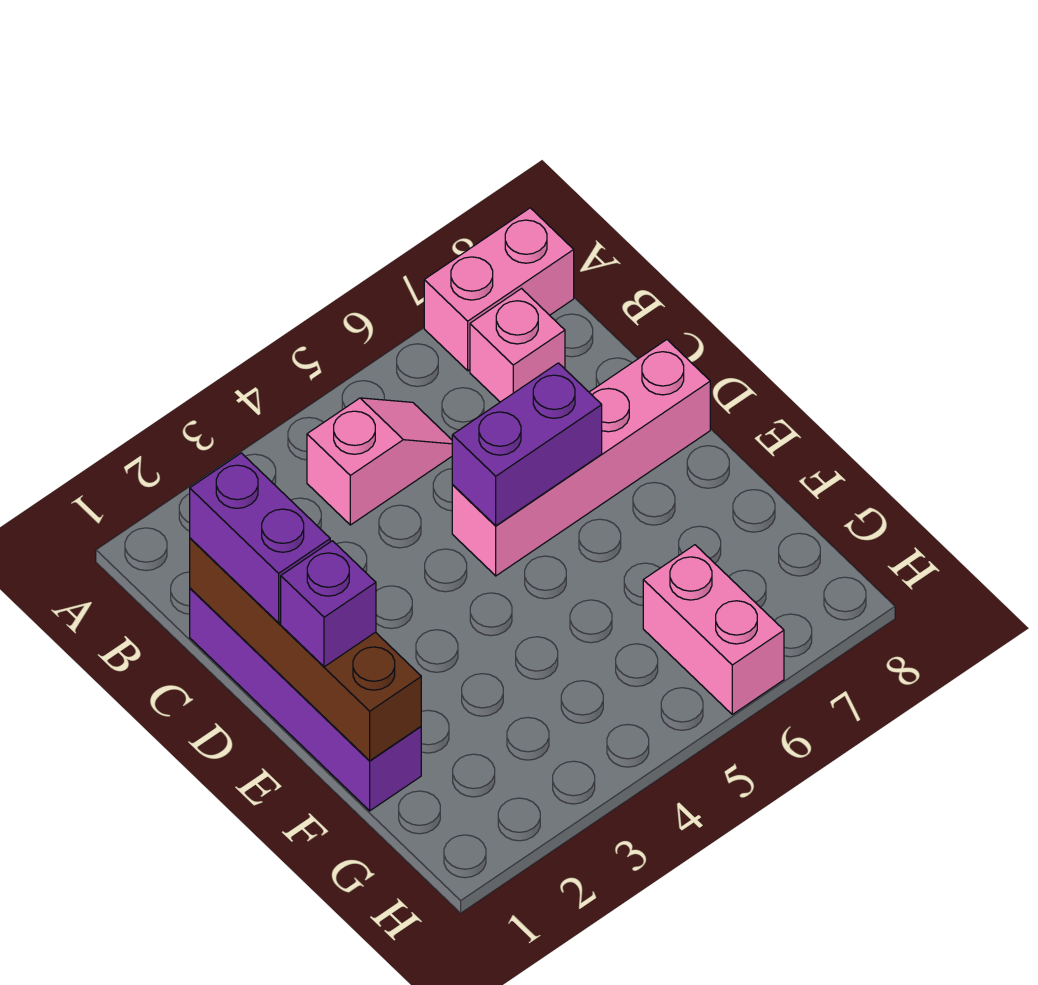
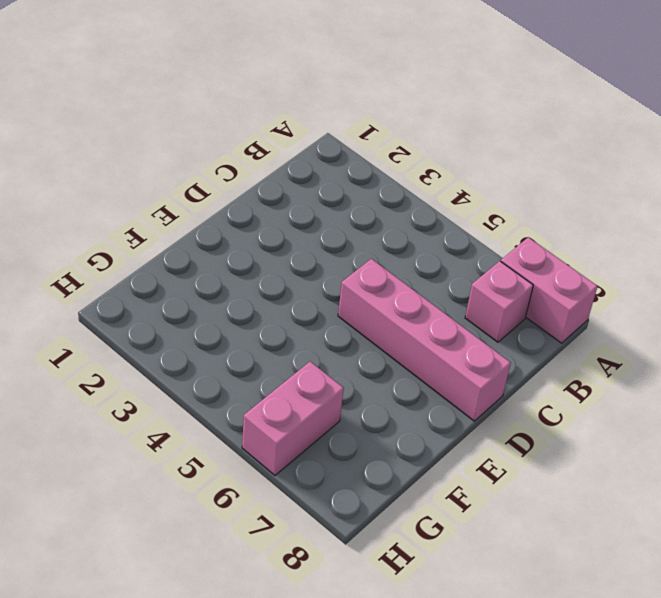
none -> pink 1x2 slope [307,398,452,525]
none -> purple 1x4 brick [190,588,421,811]

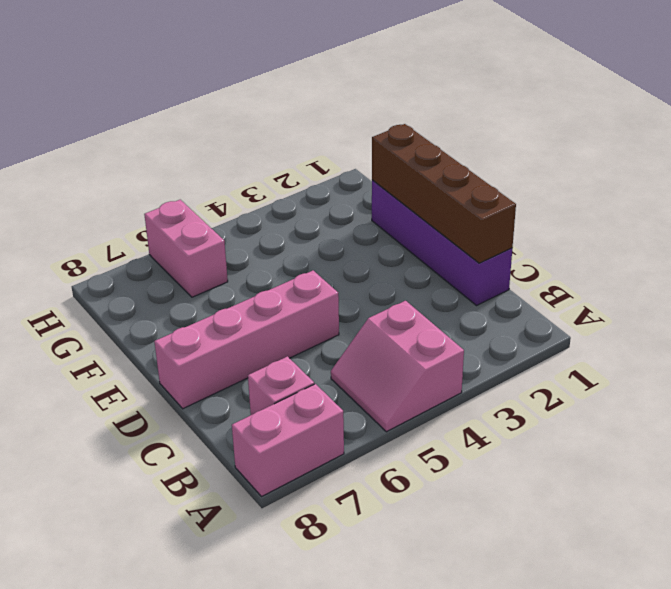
pink 2x2 slope [331,301,464,432] -> pink 1x2 slope [307,398,452,525]
none -> purple 1x2 brick [452,363,602,526]
none -> purple 1x2 brick [190,453,330,623]

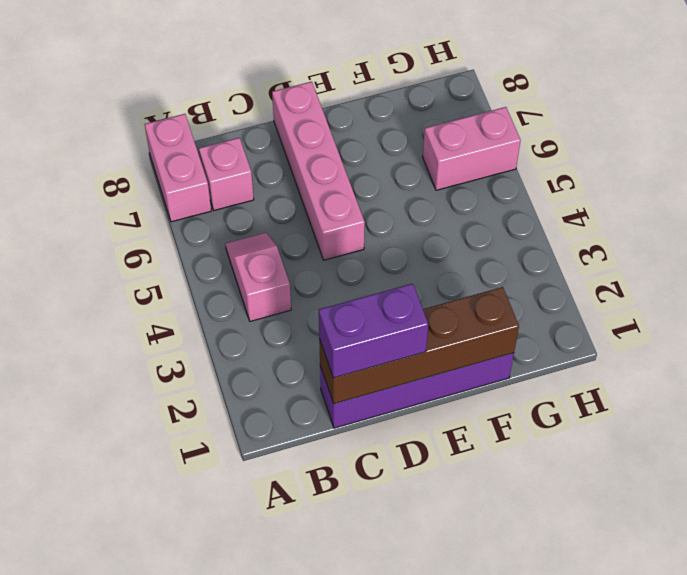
none -> purple 1x2 brick [452,363,602,526]
none -> purple 1x1 brick [281,541,376,667]

